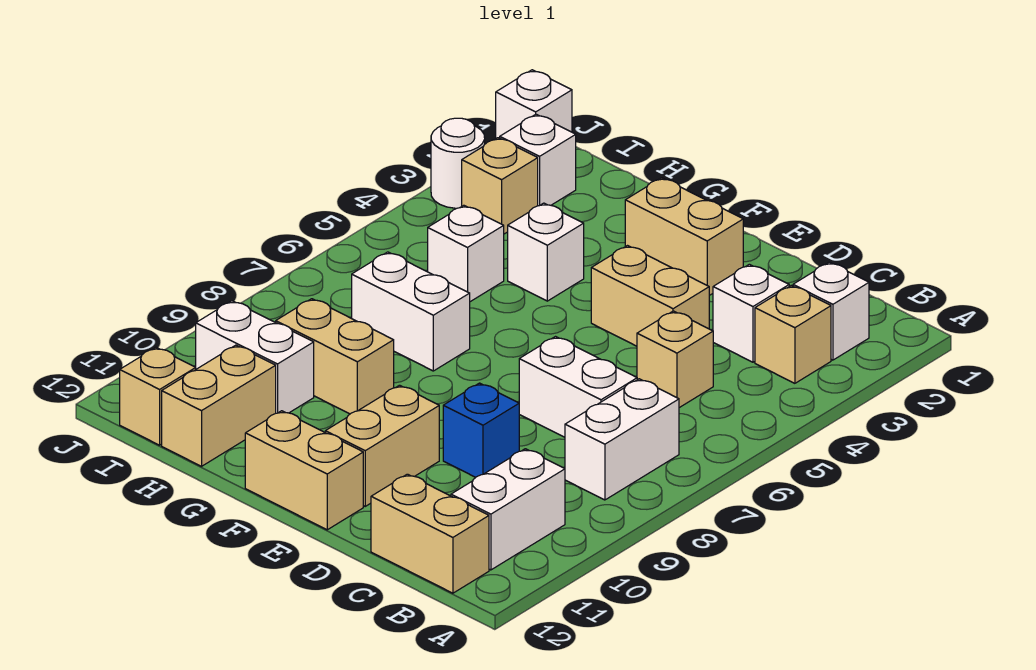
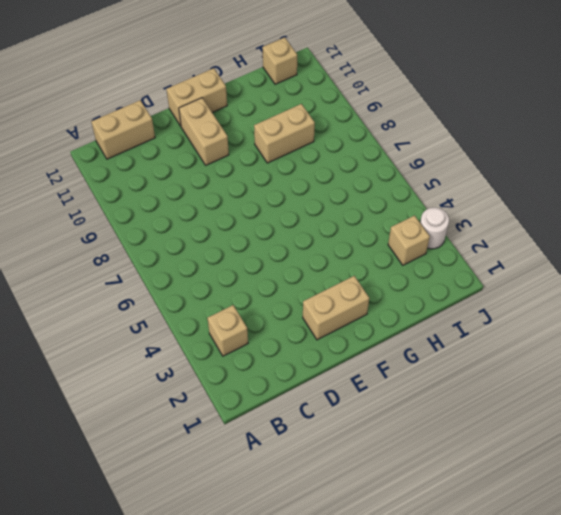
none -> white 1x1 brick [793,262,869,360]
none -> white 1x2 brick [565,379,679,500]
none -> white 1x2 brick [451,449,565,570]

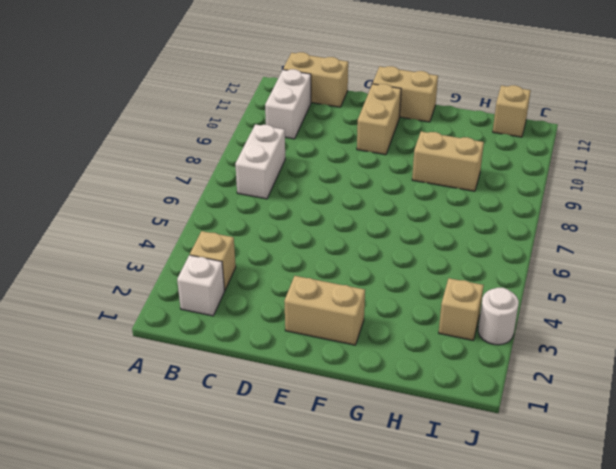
none -> white 1x1 brick [713,264,789,362]
none -> tan 1x1 brick [637,311,713,408]
none -> white 1x2 brick [519,337,637,437]

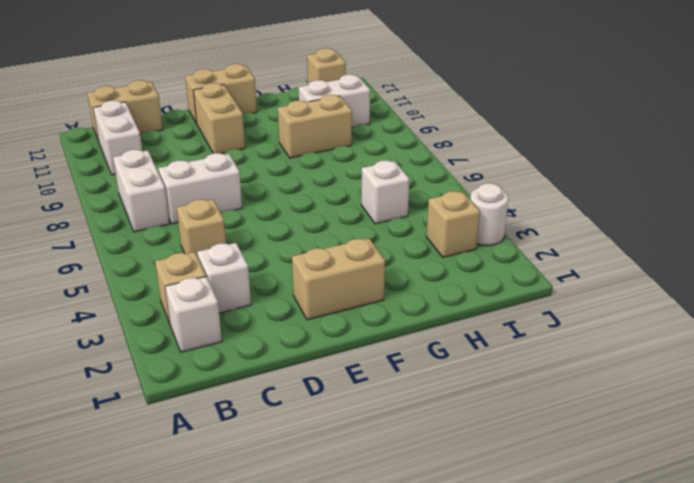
none -> tan 1x2 brick [591,246,709,346]
none -> blue 1x1 brick [443,383,519,477]
none -> white 1x1 brick [508,203,584,301]

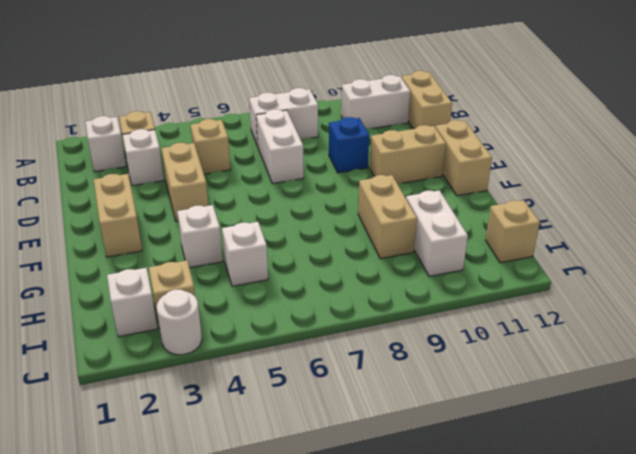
none -> white 1x2 brick [352,252,470,371]
none -> tan 1x2 brick [162,345,276,466]
none -> white 1x1 brick [496,70,572,138]

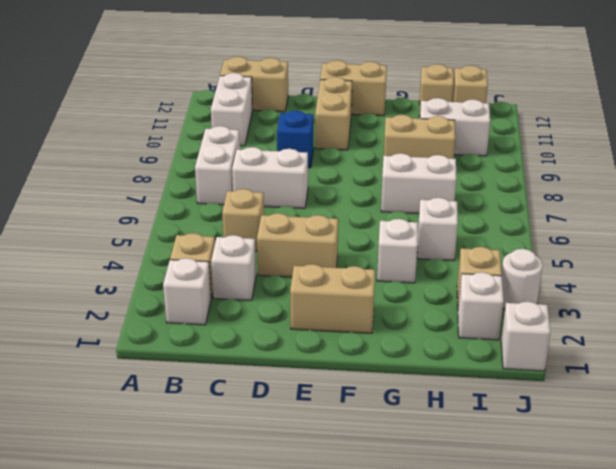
tan 1x1 brick [419,64,454,117] -> tan 1x2 brick [162,345,276,466]

